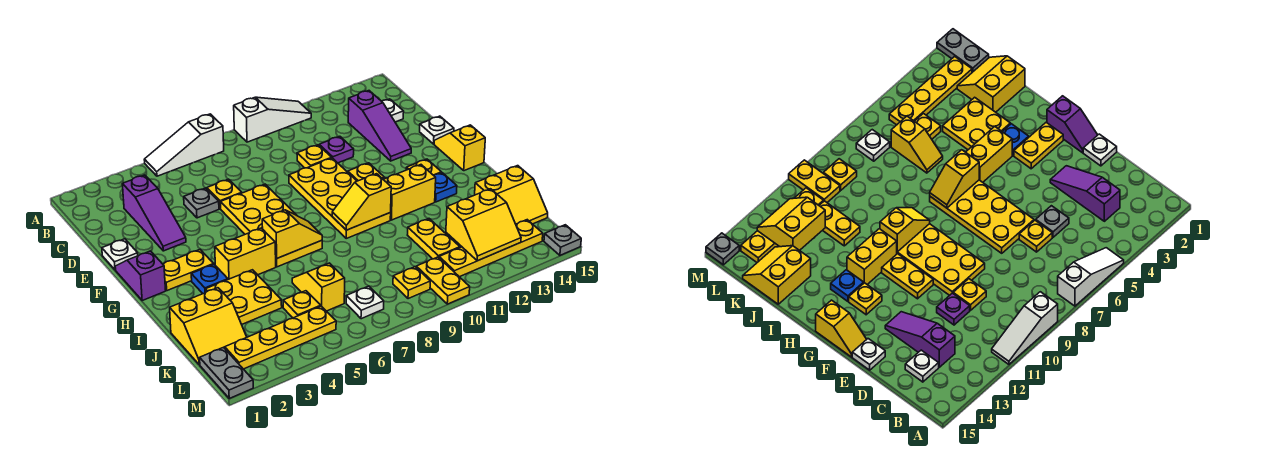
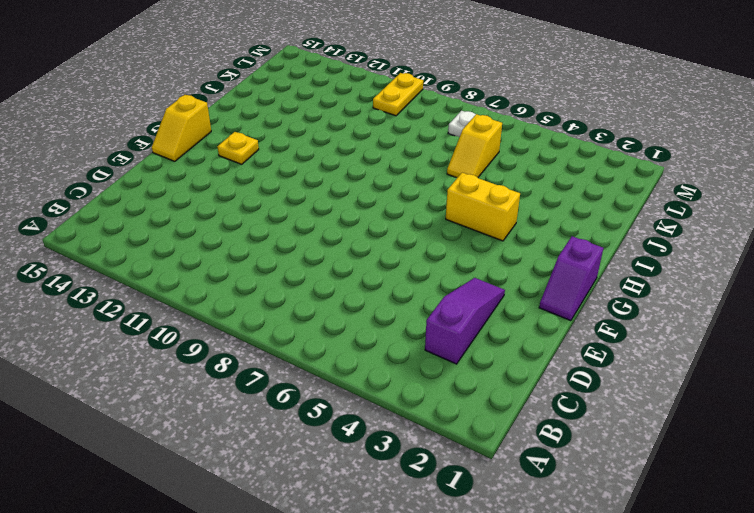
none -> white 1x3 slope [144,114,224,176]
none -> white 1x3 slope [234,97,311,142]
none -> purple 1x3 slope [348,91,411,161]
none -> white 1x1 plate [382,99,404,122]

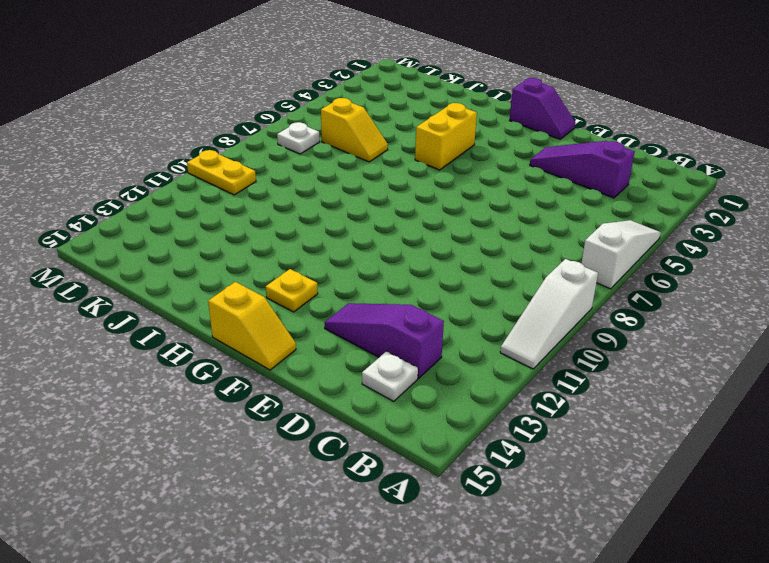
none -> grey 1x1 plate [184,188,219,218]
none -> yellow 1x1 plate [207,179,242,209]
none -> yellow 1x1 plate [297,145,331,168]
none -> purple 1x1 plate [319,136,354,163]

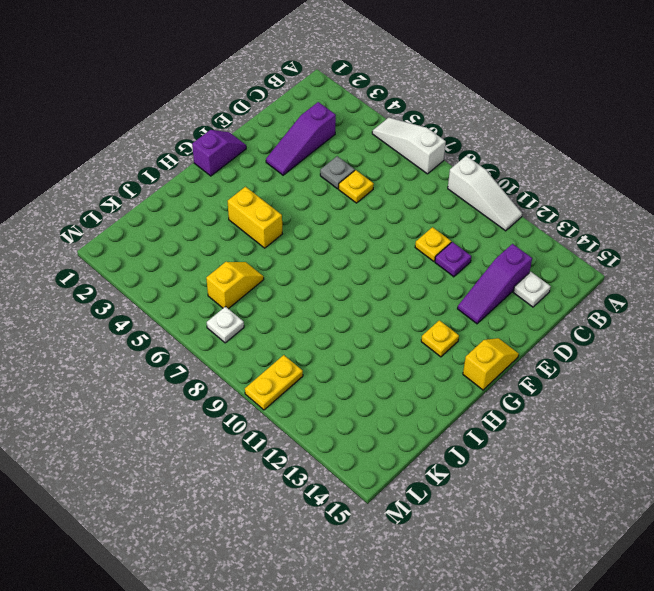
none -> white 1x1 plate [102,239,138,270]
none -> yellow 2x4 plate [221,184,322,267]
none -> yellow 2x4 plate [289,158,391,238]
none -> white 1x1 plate [420,116,454,144]

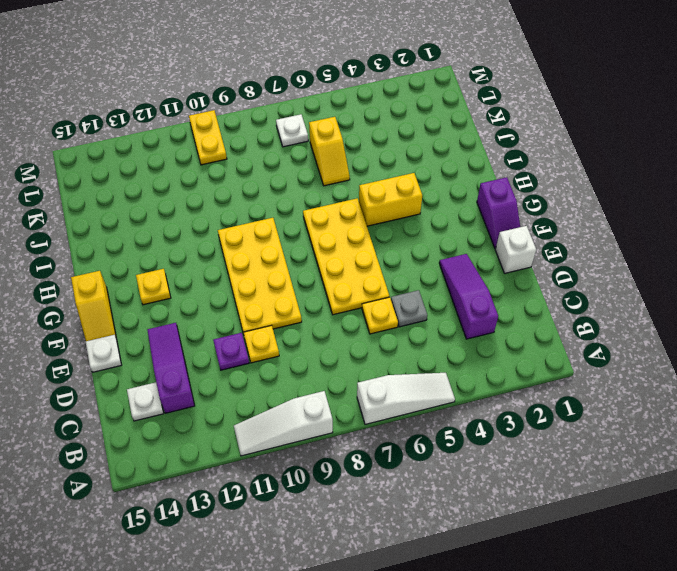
white 1x1 brick [495,226,536,273] -> white 1x1 plate [102,239,138,270]
none -> yellow 1x2 plate [348,163,385,181]
none -> yellow 1x2 plate [163,250,214,291]
none -> blue 1x1 plate [191,265,228,294]
none -> yellow 1x2 brick [383,165,436,220]

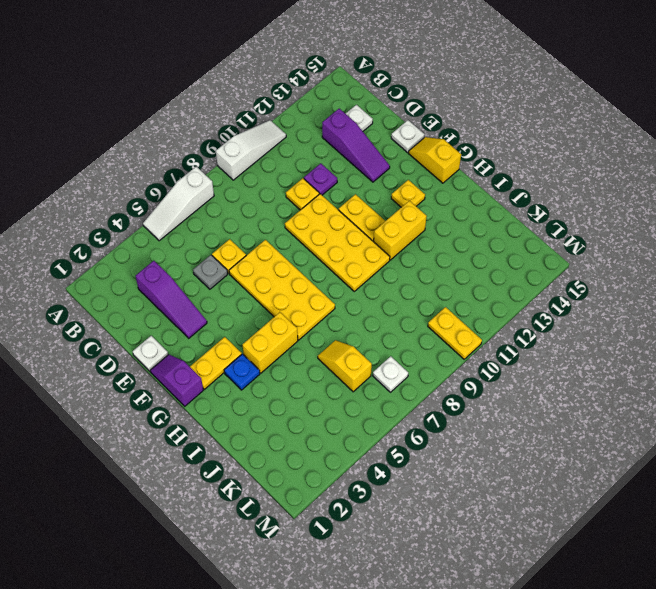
none -> blue 1x1 plate [434,173,457,202]
none -> yellow 2x2 plate [206,270,282,325]
none -> yellow 2x2 slope [170,288,247,365]
none -> yellow 1x2 plate [408,219,460,259]

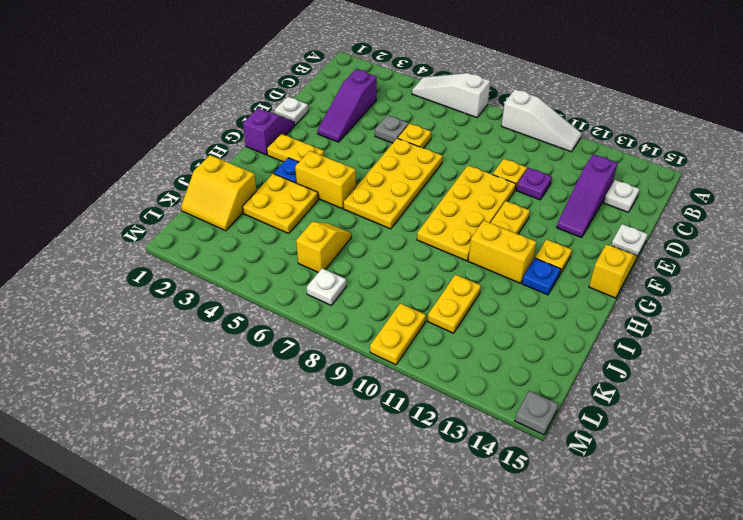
none -> yellow 2x2 slope [475,166,548,224]
none -> yellow 1x1 plate [283,291,321,318]
none -> grey 1x2 plate [200,347,253,398]
none -> yellow 1x4 plate [225,306,336,369]

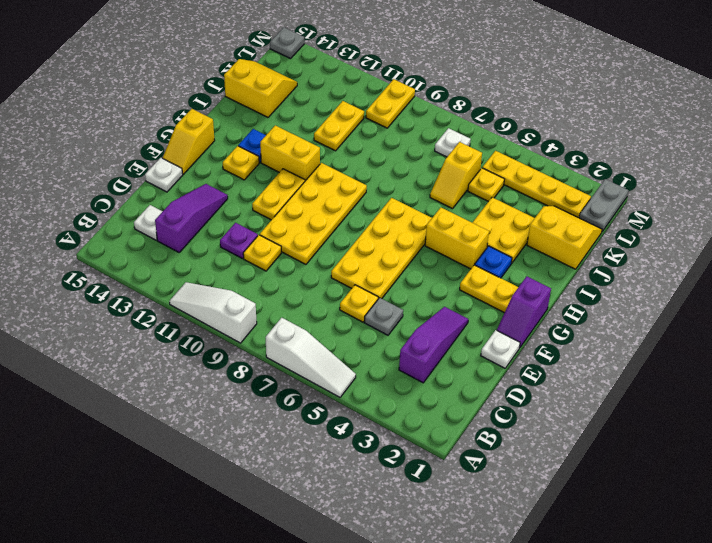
none -> yellow 1x1 plate [393,267,430,299]
none -> yellow 1x4 plate [439,220,543,277]
none -> yellow 1x2 slope [262,210,322,258]
none -> yellow 1x2 slope [332,174,391,230]

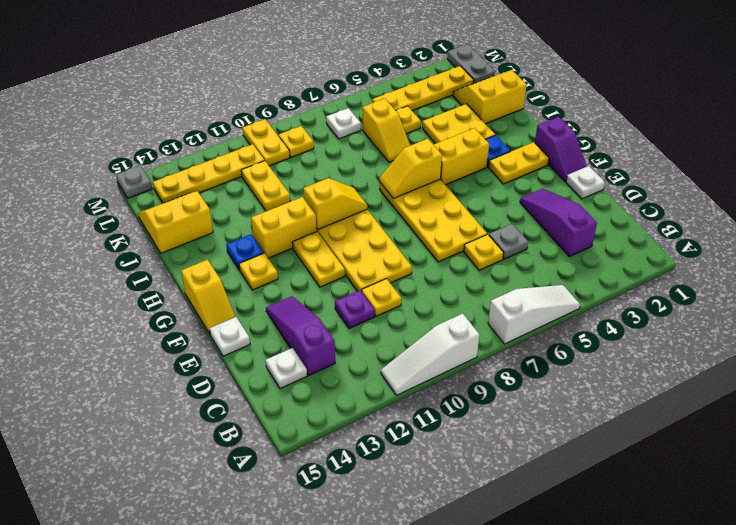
none -> yellow 2x2 slope [446,189,521,261]

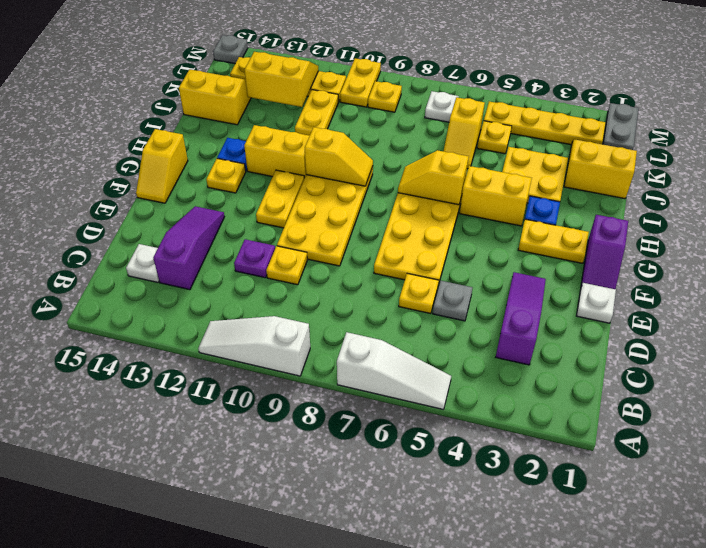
none -> white 1x1 plate [420,116,454,144]

